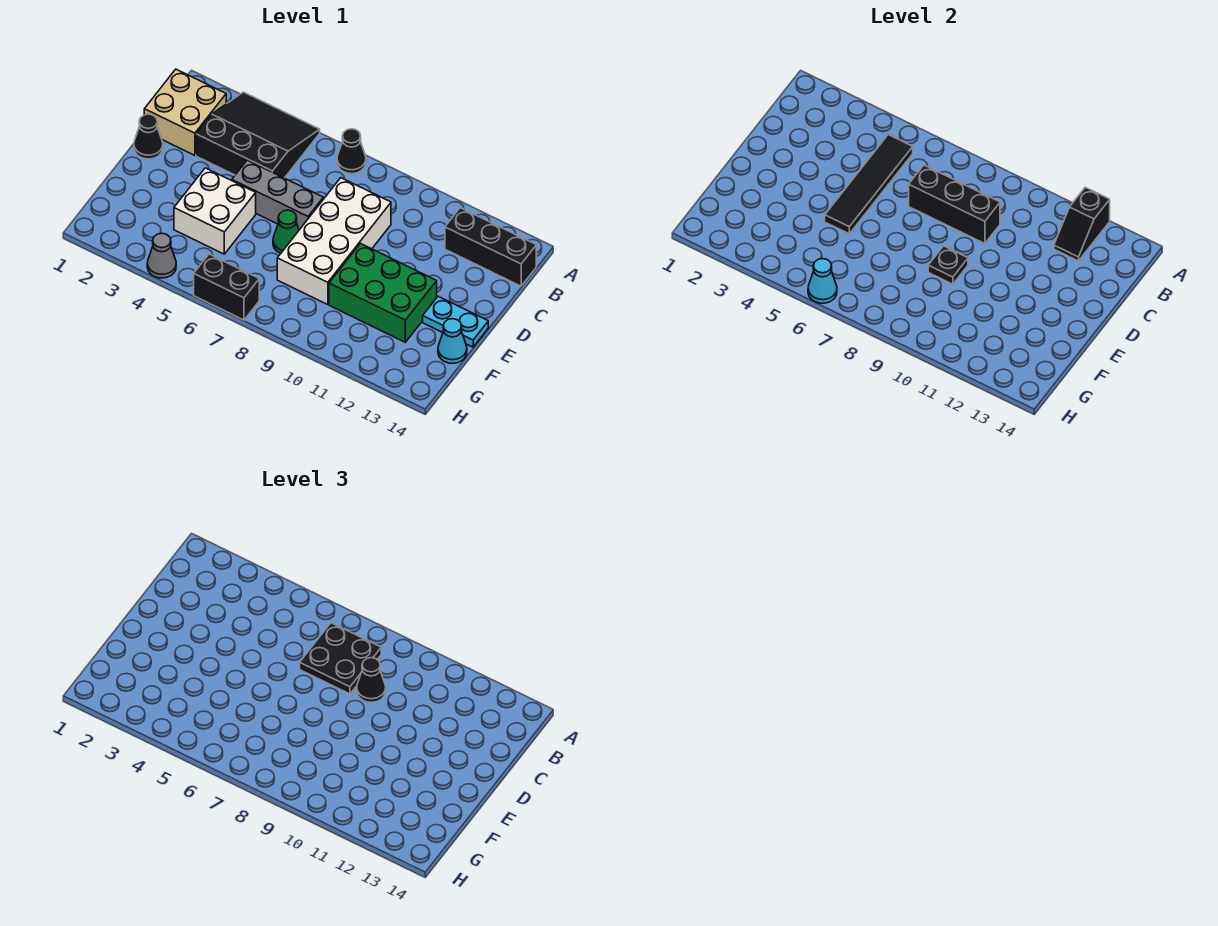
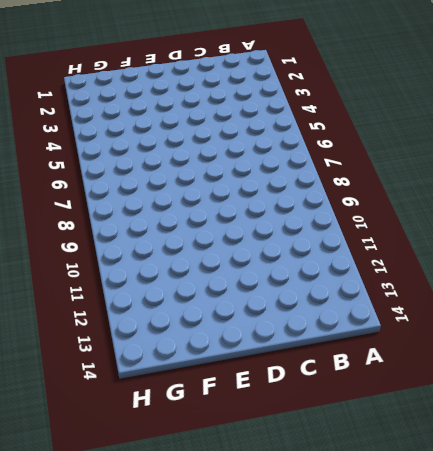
none -> black 3x3 slope [196,92,320,178]
none -> black 1x1 cone [337,129,366,174]
none -> tan 2x2 brick [144,69,226,155]

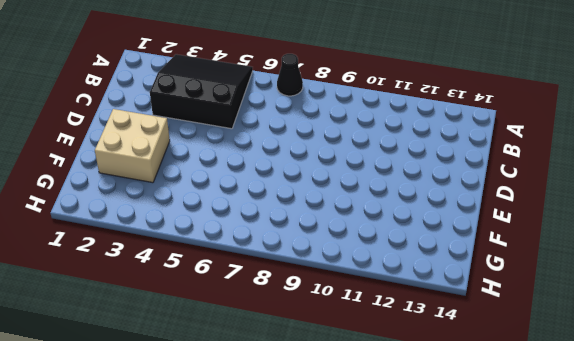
tan 2x2 brick [95,109,170,183] -> tan 2x2 brick moved to [144,69,226,155]
none -> black 1x3 brick [445,208,536,286]
none -> white 2x4 brick [277,178,391,305]
none -> black 1x1 cone [134,114,163,159]

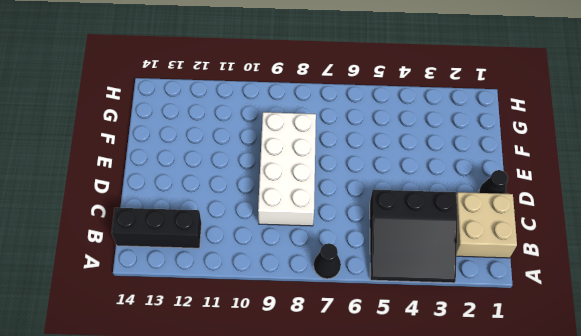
none -> grey 1x3 brick [232,160,323,230]
none -> white 2x2 brick [174,168,256,254]
none -> green 1x1 cone [273,210,299,253]

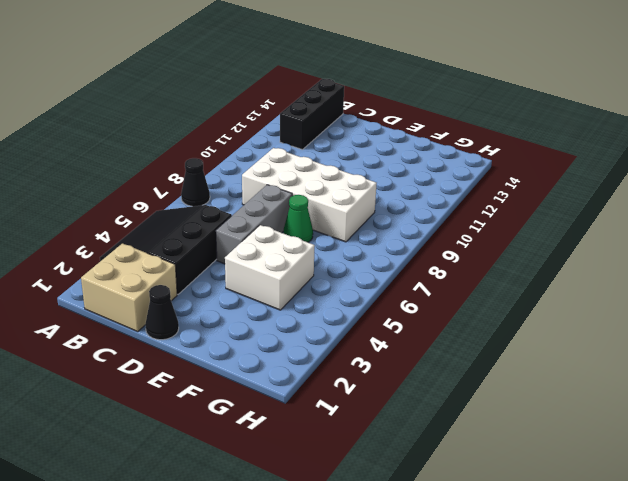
none -> green 2x3 brick [329,244,437,342]
none -> cyan 1x2 plate [423,296,488,347]
none -> cyan 1x1 cone [438,319,467,363]

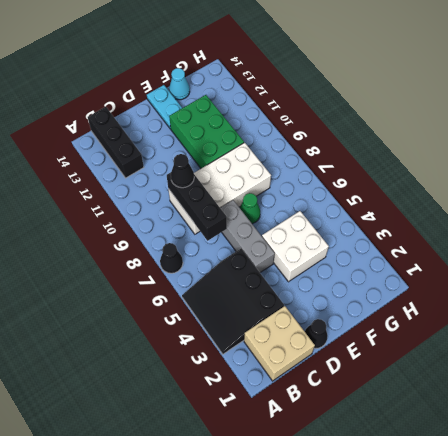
none -> grey 1x1 cone [147,233,176,278]
none -> black 1x2 brick [194,254,259,320]
none -> black 1x2 slope [1054,187,1110,261]

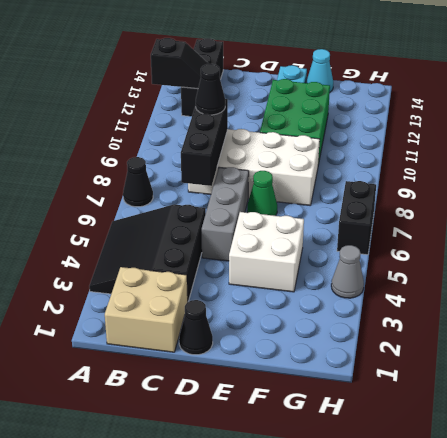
none -> black 1x4 tile [825,135,913,234]
none -> black 1x1 plate [928,246,968,284]
none -> cyan 1x1 cone [808,259,837,303]

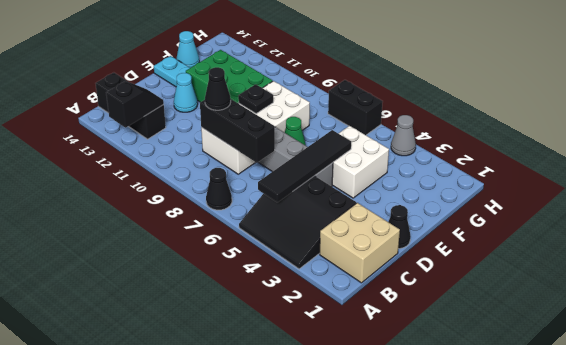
cyan 1x1 cone [174,73,198,112] -> cyan 1x1 cone moved to [808,259,837,303]
none -> black 2x2 plate [300,623,381,694]

